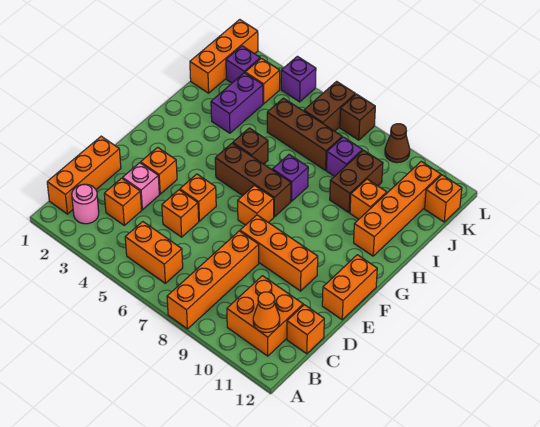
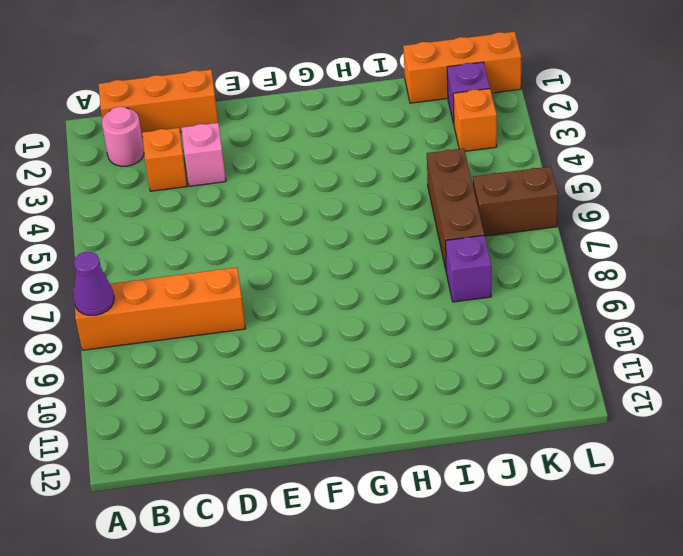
purple 1x1 cone [73,252,114,315] -> none
none -> orange 1x2 brick [125,222,183,283]
none -> orange 2x2 brick [227,276,303,356]
none -> orange 1x1 brick [287,305,324,354]
none -> orange 1x1 brick [162,190,199,237]

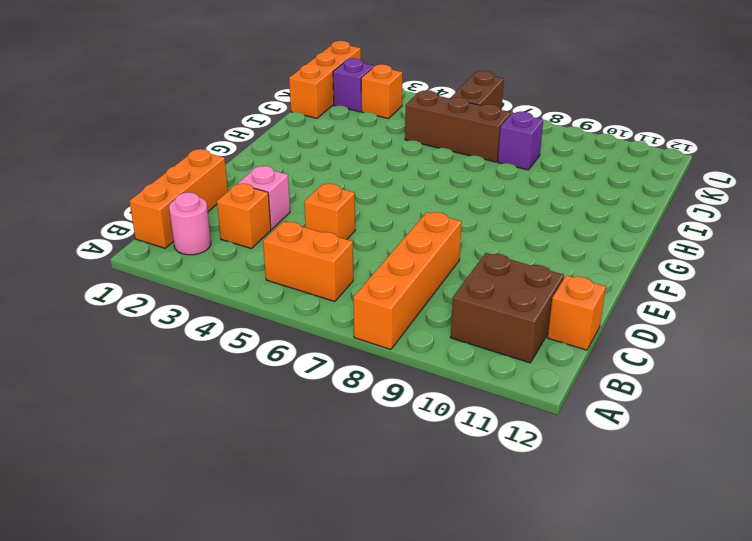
brown 2x2 brick [451,253,564,363] -> orange 2x2 brick [227,276,303,356]
none -> orange 1x1 brick [141,147,177,194]
none -> orange 1x1 brick [180,174,216,221]
none -> orange 1x3 brick [240,215,318,291]
none -> orange 1x2 brick [322,255,377,320]

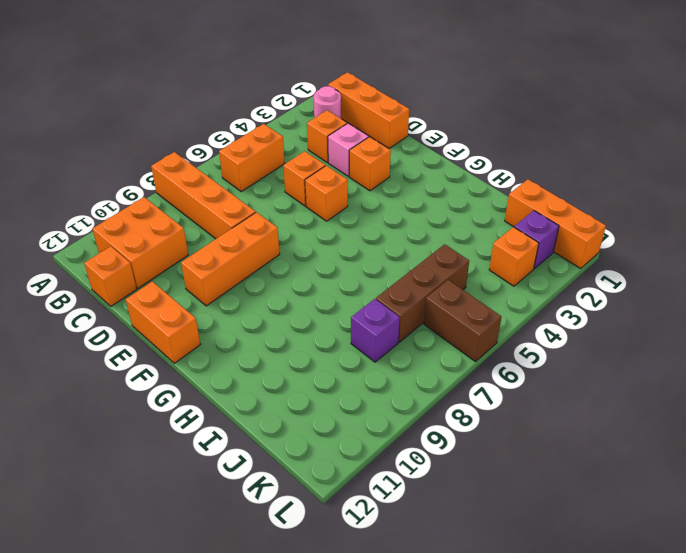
none -> orange 1x1 brick [238,185,274,225]
none -> brown 1x3 brick [215,143,291,217]
none -> brown 1x1 brick [233,128,268,164]
none -> purple 1x1 brick [273,155,308,201]

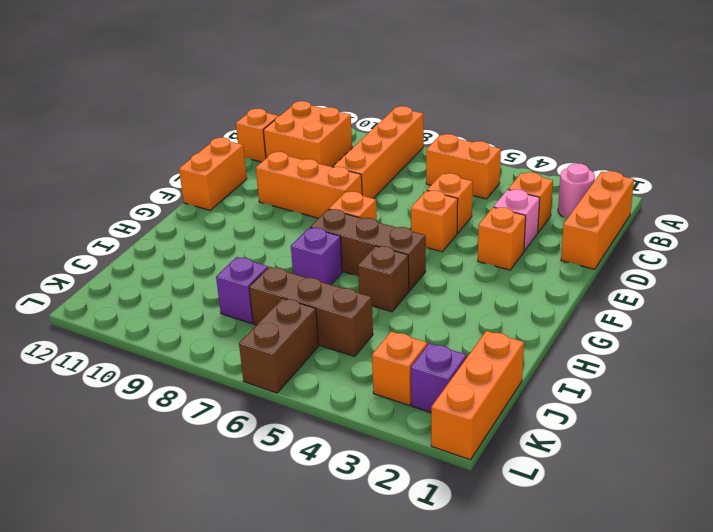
none -> orange 1x4 brick [354,162,441,256]
none -> purple 1x2 brick [211,73,263,133]
none -> brown 1x2 brick [330,150,383,213]
none -> orange 1x1 brick [350,179,387,219]

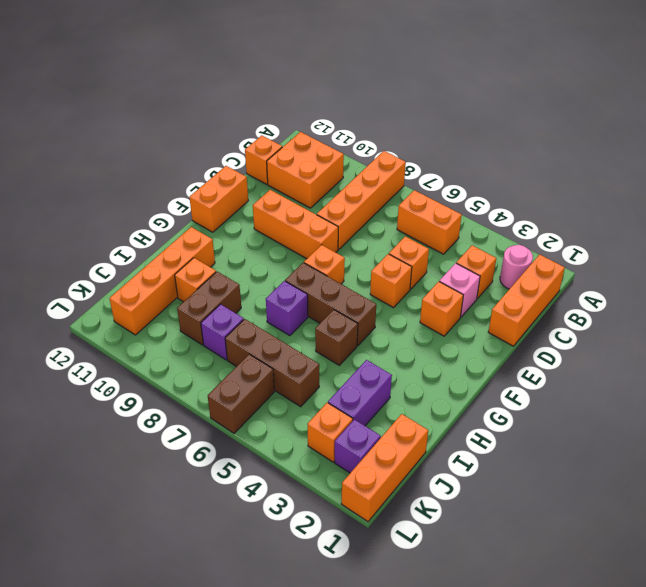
none -> orange 1x1 brick [425,175,462,222]
none -> purple 1x1 brick [281,56,316,102]
none -> brown 1x1 brick [340,94,375,140]
none -> brown 1x1 cone [385,124,410,163]

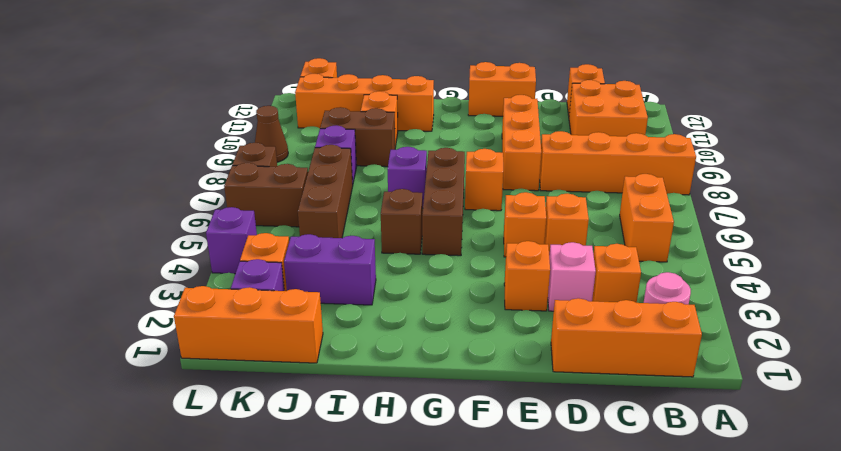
none -> orange 1x1 cone [253,292,280,333]

